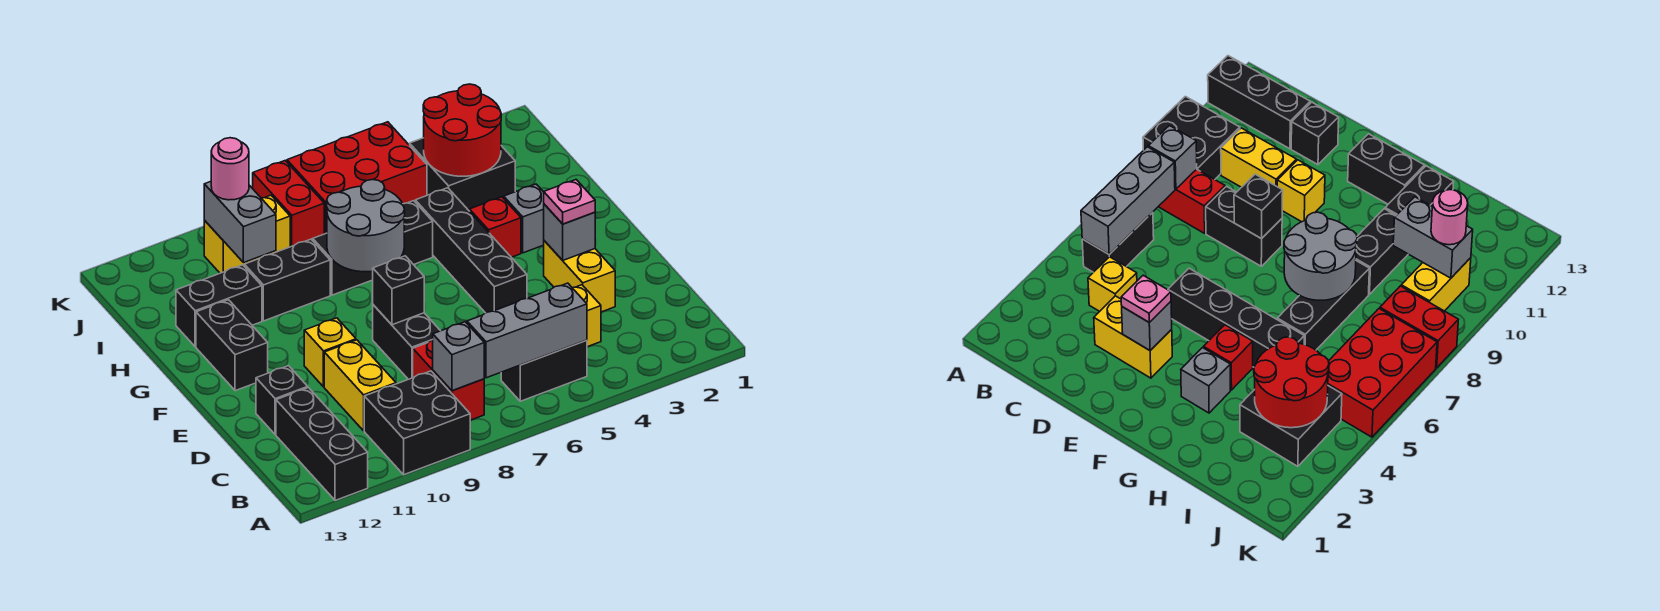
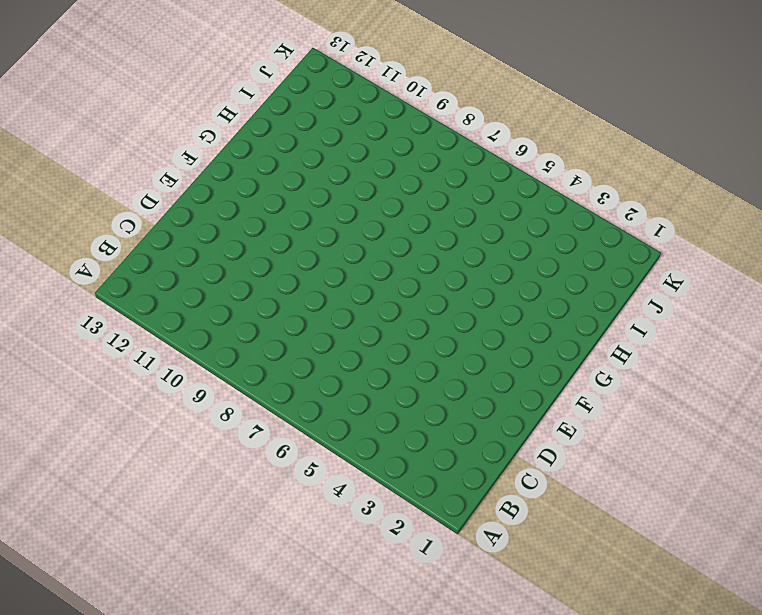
none -> black 2x2 brick [364,371,470,475]
none -> black 1x3 brick [276,388,368,501]
none -> black 1x2 brick [501,340,587,401]
none -> red 1x2 brick [413,340,484,420]

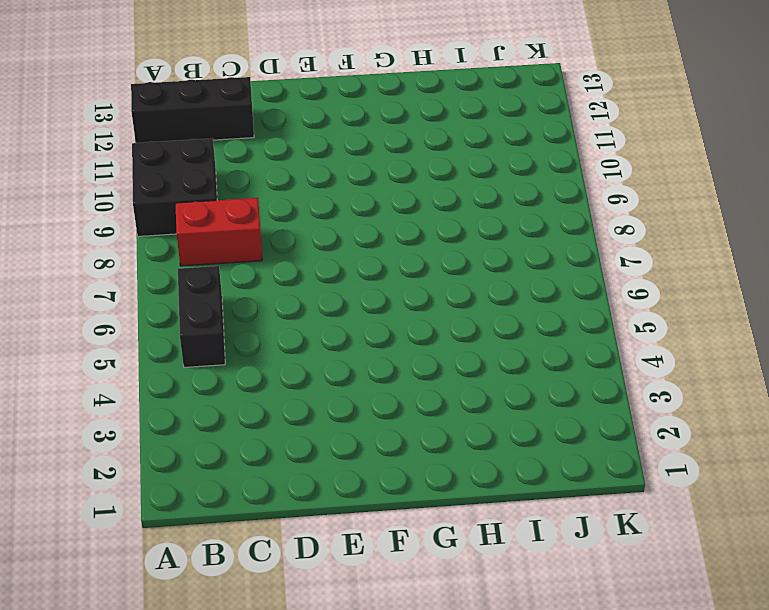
none -> yellow 1x1 brick [573,285,601,347]
none -> yellow 1x2 brick [324,340,396,431]
none -> yellow 1x2 brick [544,241,615,312]
none -> black 1x2 brick [373,305,440,379]

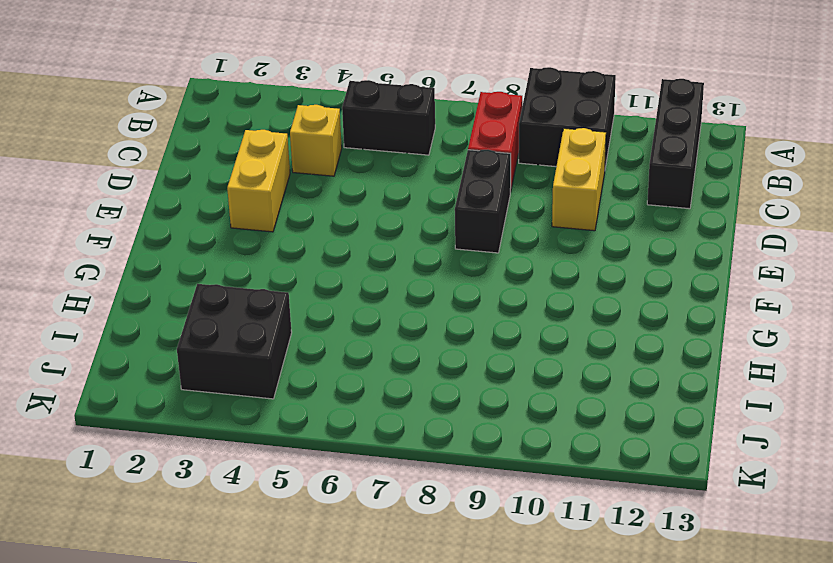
none -> black 1x1 brick [256,366,308,435]
none -> black 1x4 brick [415,188,527,313]
none -> yellow 1x1 brick [304,318,356,387]
none -> black 1x2 brick [196,300,268,391]

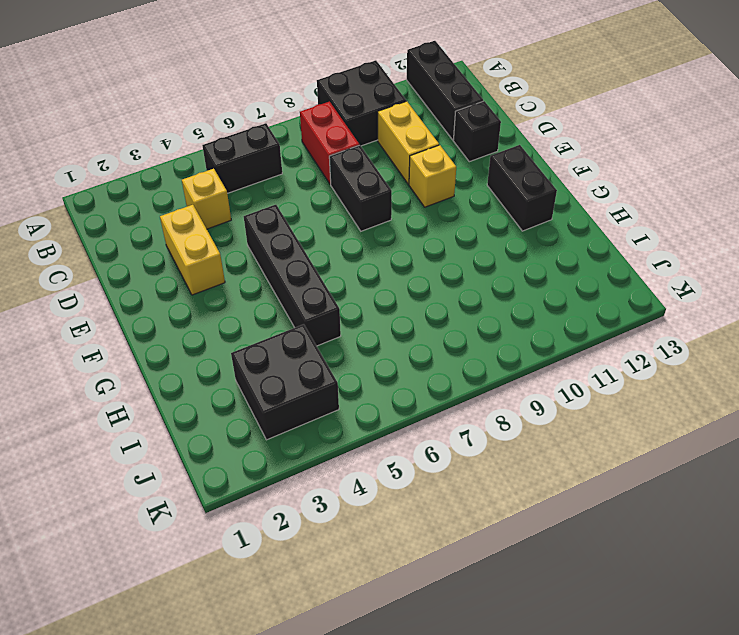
none -> grey 1x1 brick [504,184,544,253]
none -> red 1x1 brick [470,197,521,257]
none -> black 1x3 brick [313,201,433,295]
none -> black 1x2 brick [244,239,330,321]

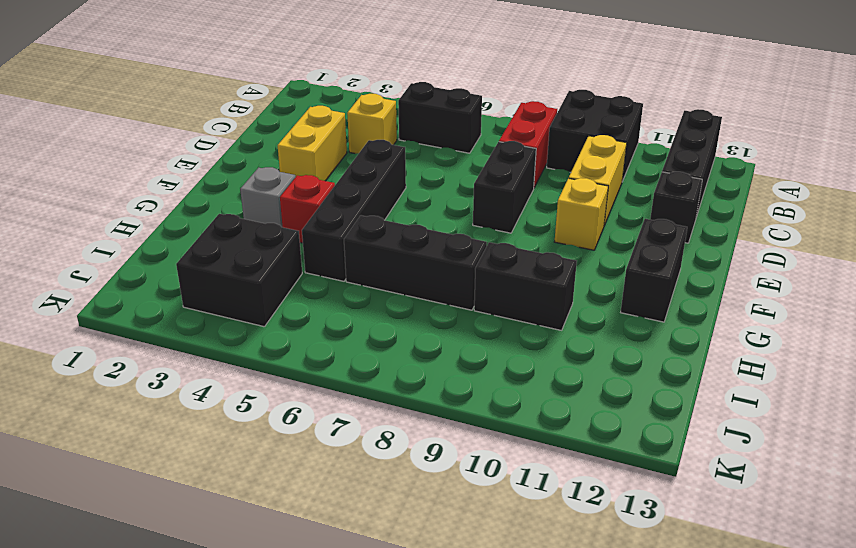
none -> black 1x2 brick [176,265,262,347]
none -> red 2x3 brick [287,122,427,234]
none -> red 1x2 brick [253,161,324,247]
none -> yellow 1x2 brick [204,195,290,273]

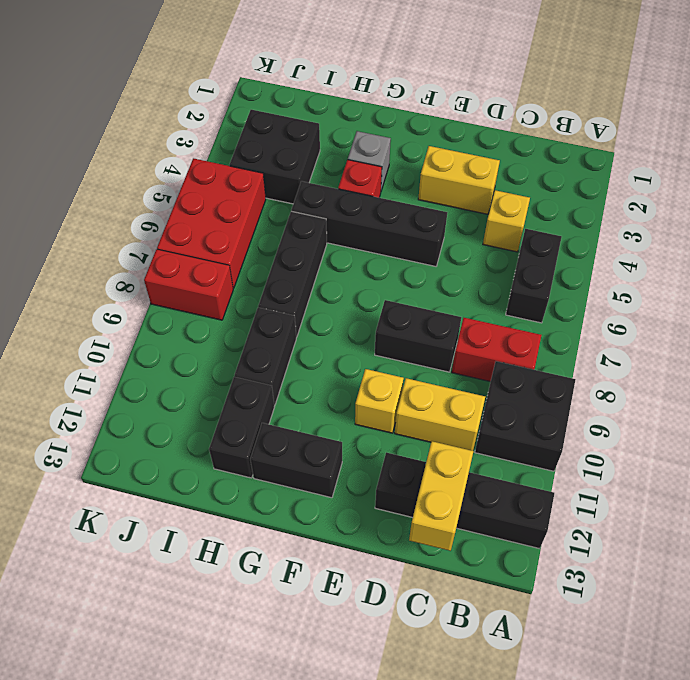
yellow 1x2 brick [409,441,473,551] -> yellow 1x2 brick moved to [204,195,290,273]
none -> grey 1x3 brick [467,283,587,378]
none -> grey 1x1 brick [432,322,484,391]
none -> grey 1x1 brick [544,204,595,260]
none -> black 1x1 brick [373,256,424,325]

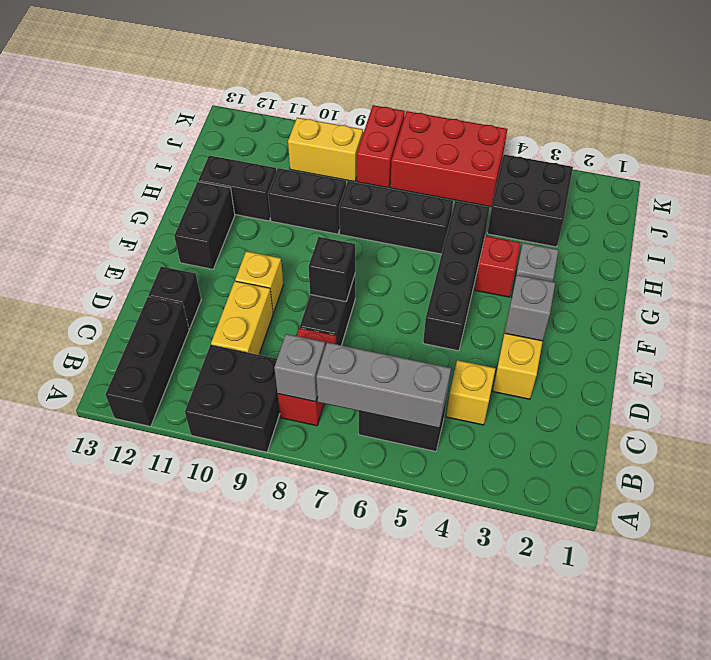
none -> grey 2x2 round brick [327,180,405,272]
none -> red 2x2 round brick [423,84,501,176]
none -> grey 1x2 brick [204,182,276,263]
none -> pink 1x1 plate [544,180,595,224]

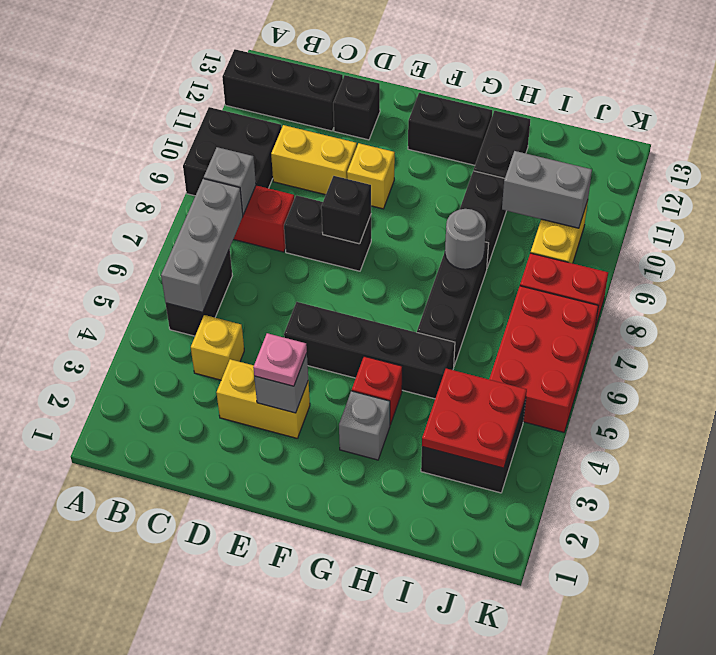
grey 1x1 round brick [445,209,486,269] -> grey 2x2 round brick [327,180,405,272]
red 2x2 plate [422,369,527,468] -> red 2x2 round brick [423,84,501,176]
none -> pink 1x1 round brick [211,138,249,200]

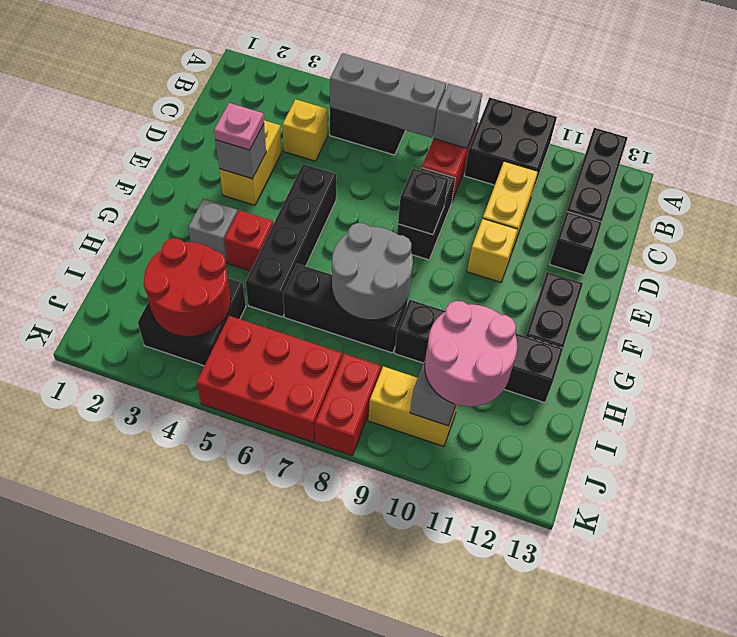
pink 2x2 round brick [425,301,517,406] -> pink 1x1 round brick [211,138,249,200]

